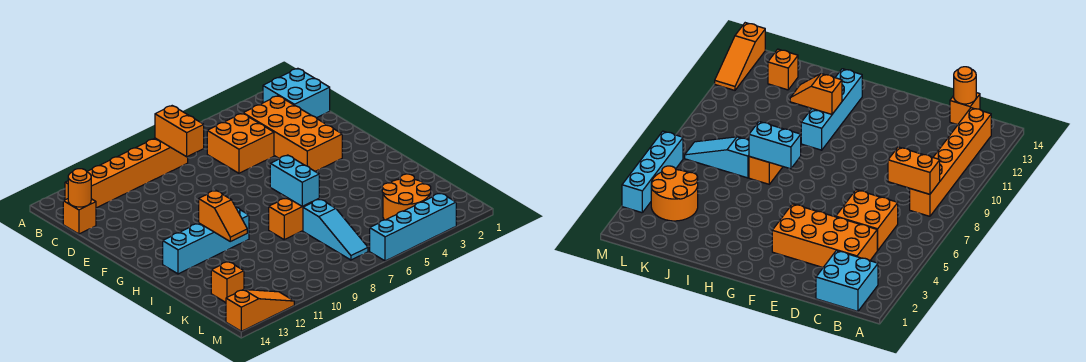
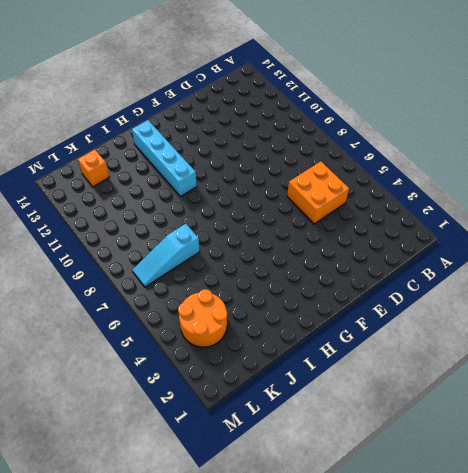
none -> cyan 2x2 brick [263,68,330,118]
none -> orange 1x6 brick [65,138,188,208]
none -> orange 2x4 brick [243,96,342,172]

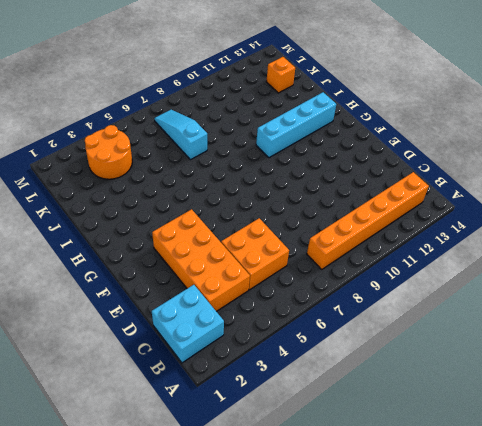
none -> orange 1x1 brick [63,199,96,234]
none -> orange 1x2 brick [269,198,319,239]
none -> cyan 1x4 brick [370,193,456,261]

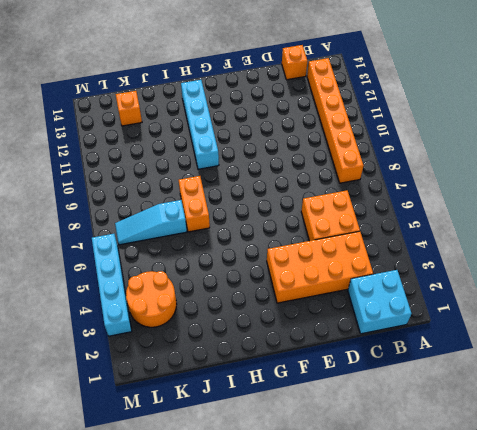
none -> orange 1x3 slope [226,290,294,331]
none -> orange 1x2 brick [155,106,204,157]
none -> orange 1x1 round brick [68,169,91,207]

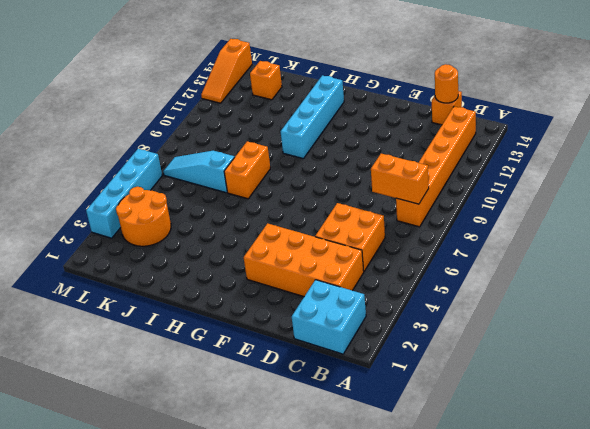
none -> cyan 1x2 brick [270,155,319,206]
none -> orange 1x2 slope [199,190,247,241]

